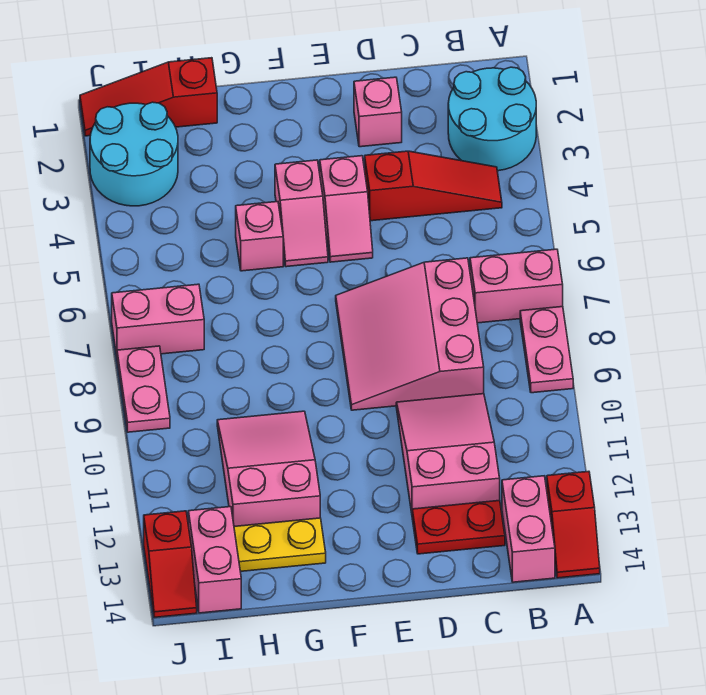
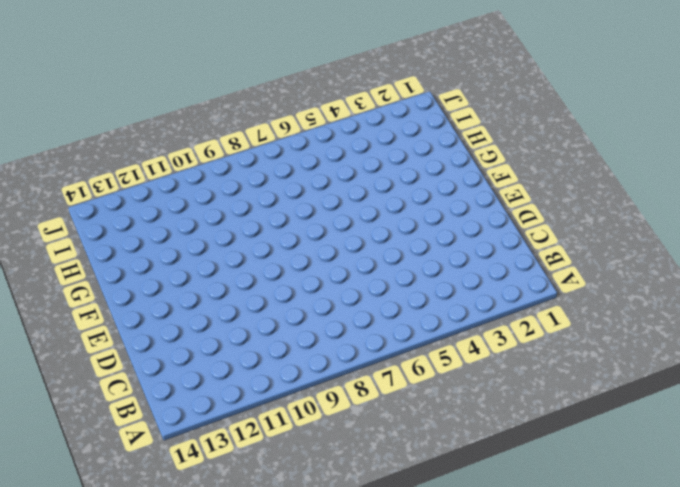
none -> cyan 2x2 round brick [448,67,536,171]
none -> pink 1x2 brick [470,249,563,323]
none -> pink 1x2 plate [520,307,573,393]

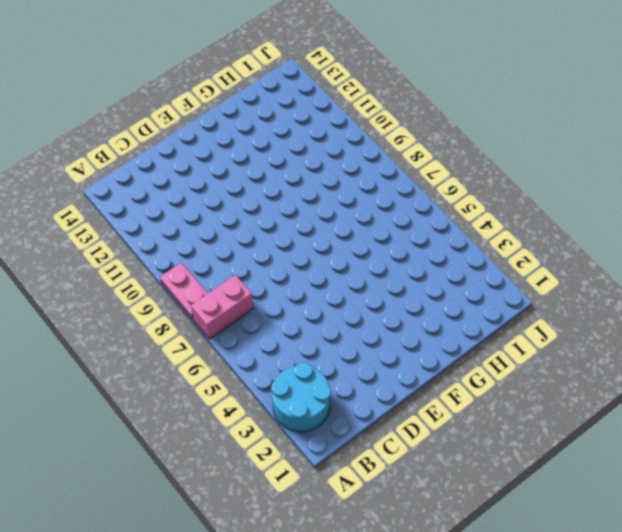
none -> red 1x2 slope [547,471,600,578]
none -> red 1x3 slope [365,151,502,221]
none -> pink 1x2 brick [502,476,555,582]

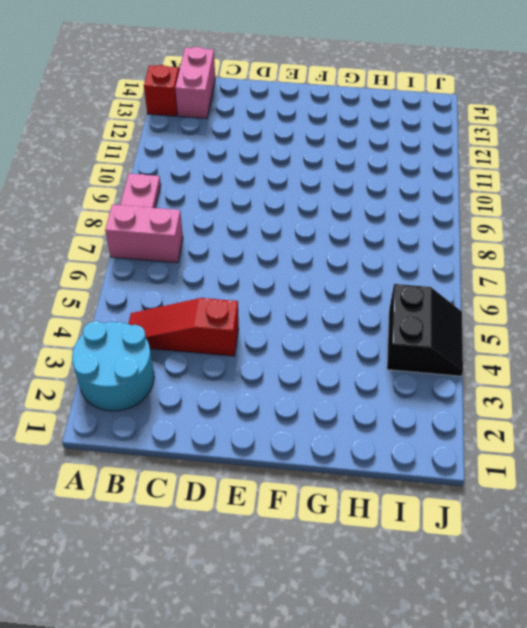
black 2x2 slope [387,284,463,376] -> none
none -> pink 3x3 slope [336,258,484,410]
none -> pink 2x3 slope [396,394,500,513]
none -> red 1x2 plate [412,500,505,554]

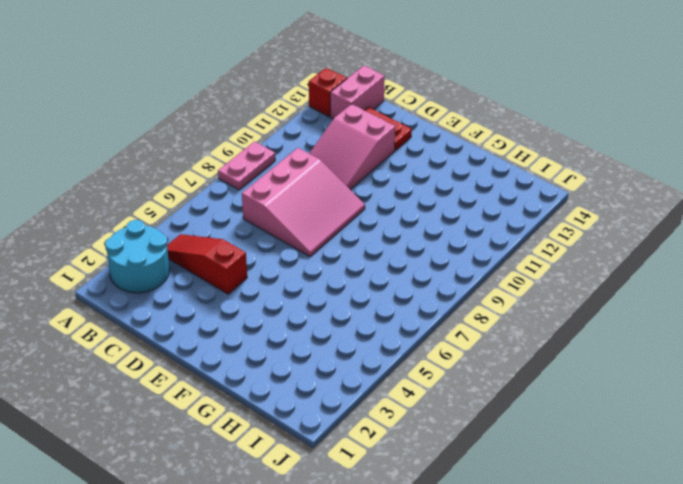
none -> pink 1x2 brick [470,249,563,323]
none -> pink 1x1 brick [354,77,402,147]
none -> pink 1x2 slope [320,156,373,262]

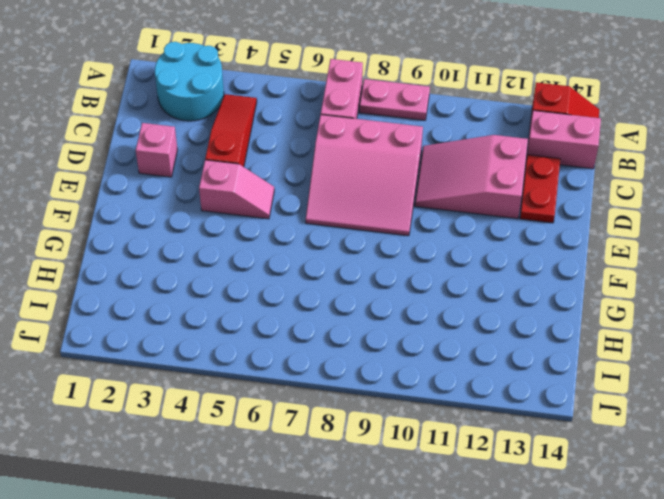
none -> pink 1x2 slope [275,160,328,267]
none -> pink 1x1 brick [236,202,283,271]
none -> pink 2x3 slope [217,411,320,526]

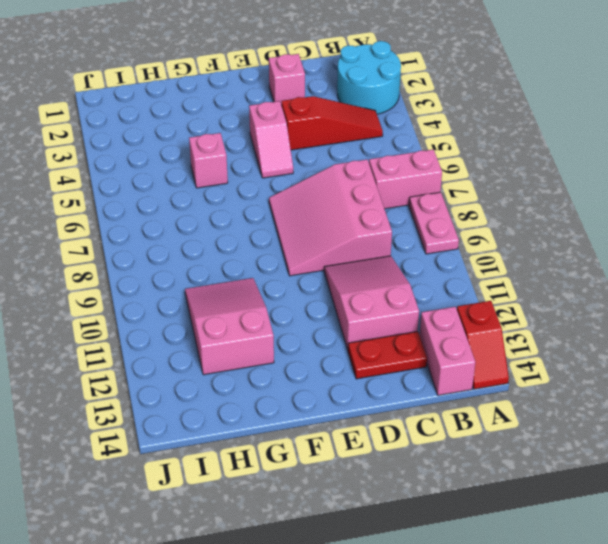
none -> pink 1x2 slope [275,160,328,267]
none -> yellow 1x2 plate [234,518,326,571]
none -> red 1x3 slope [80,58,217,136]

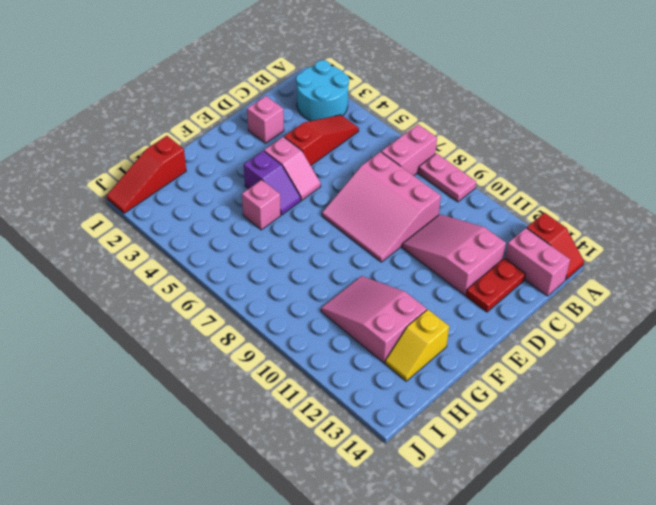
purple 1x2 slope [244,151,301,215] -> pink 1x2 slope [275,160,328,267]
yellow 1x2 slope [385,309,449,381] -> yellow 1x2 plate [234,518,326,571]
none -> cyan 2x2 round brick [90,102,178,206]
none -> pink 1x2 brick [112,284,204,356]
none -> pink 1x2 brick [188,507,241,613]

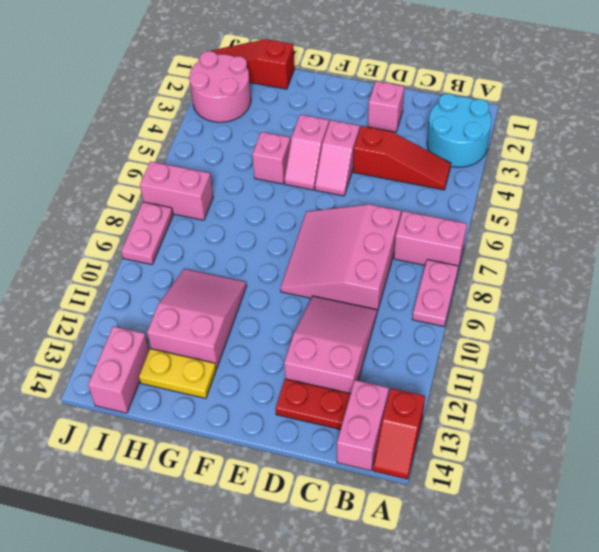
pink 2x2 round brick [189,51,251,122] -> cyan 2x2 round brick [90,102,178,206]
none -> red 1x2 slope [144,511,197,617]

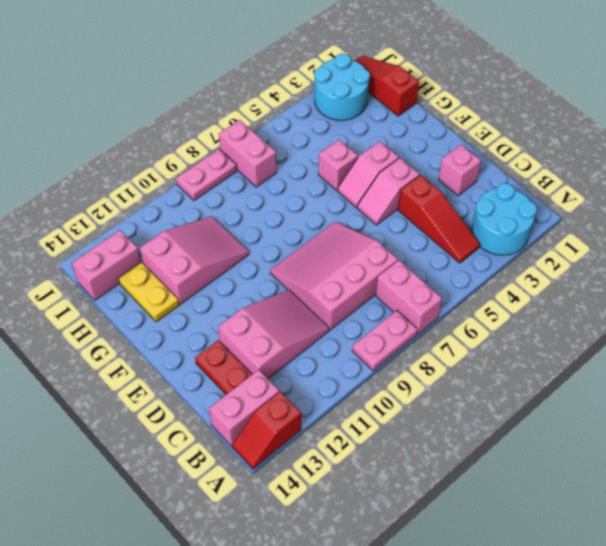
none -> red 1x2 slope [144,511,197,617]

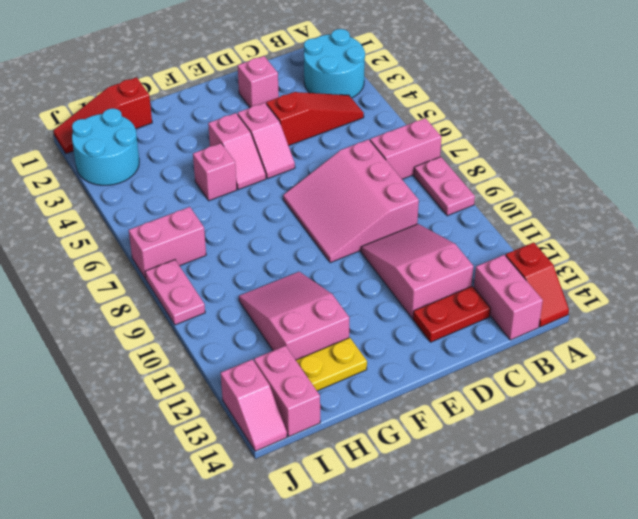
pink 1x2 slope [221,359,287,451] -> red 1x2 slope [144,511,197,617]

